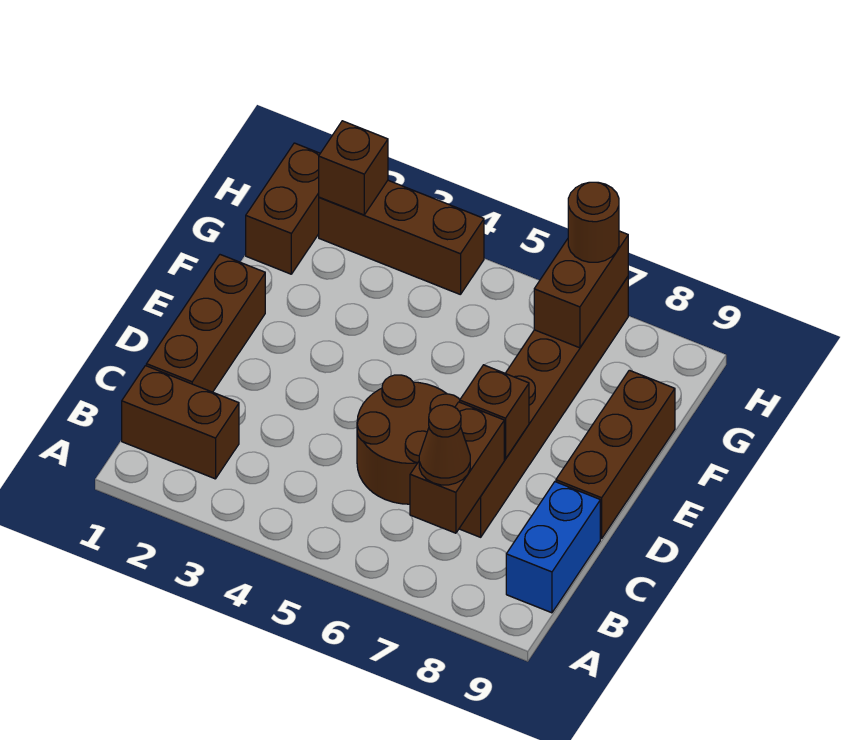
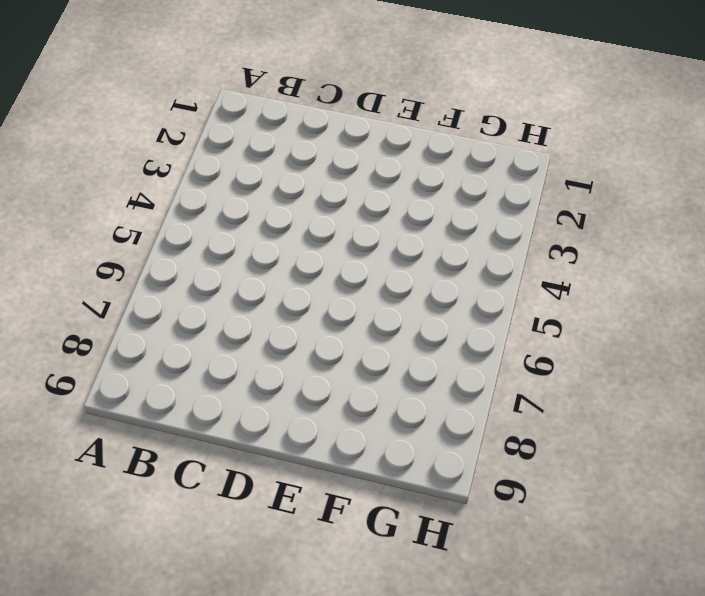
none -> brown 1x2 brick [122,366,239,479]
none -> blue 1x2 brick [506,482,600,613]
none -> brown 1x3 brick [146,255,265,392]

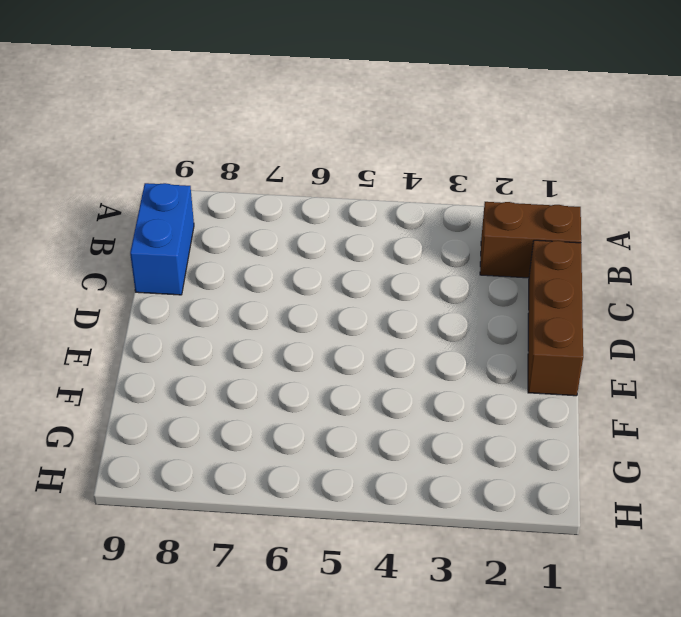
none -> brown 2x2 round brick [357,375,460,504]
none -> brown 1x6 brick [459,277,628,537]
none -> brown 1x3 brick [556,370,675,539]

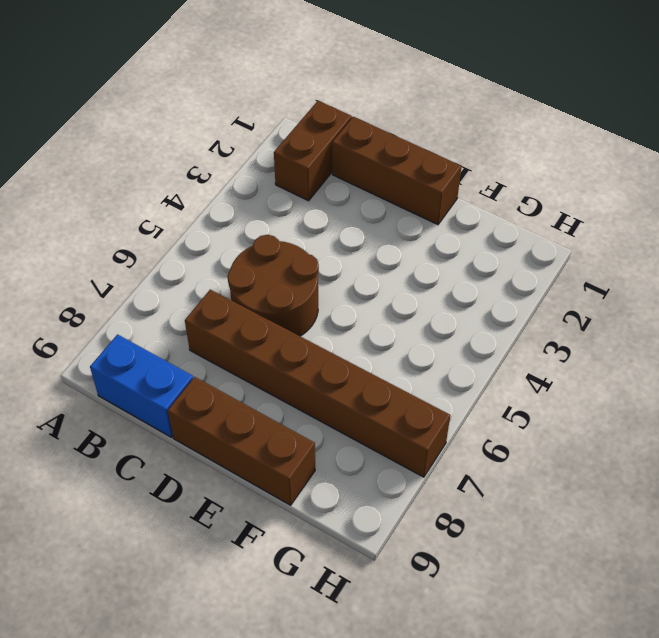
none -> brown 1x2 brick [246,143,320,274]
none -> brown 1x3 brick [319,180,484,295]
none -> brown 1x2 brick [410,402,504,533]

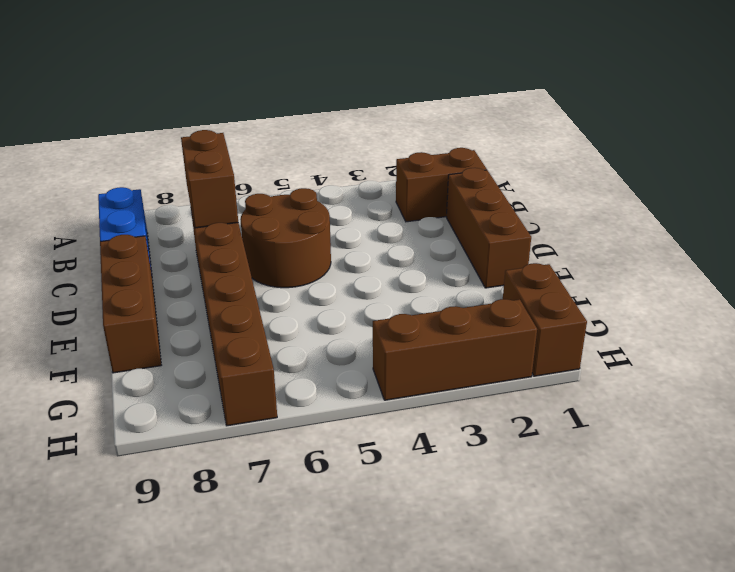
none -> brown 1x1 brick [460,365,529,459]
none -> brown 1x2 brick [534,231,628,348]
none -> brown 1x1 brick [319,121,388,215]

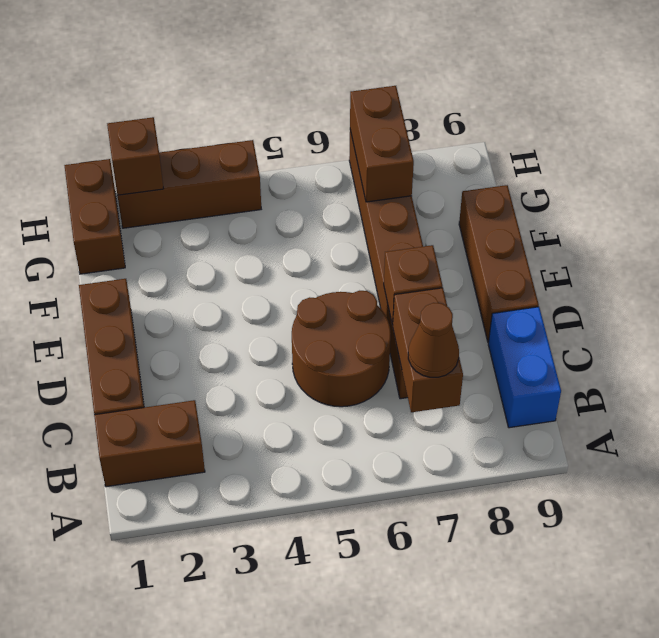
none -> brown 1x1 round brick [568,182,619,262]

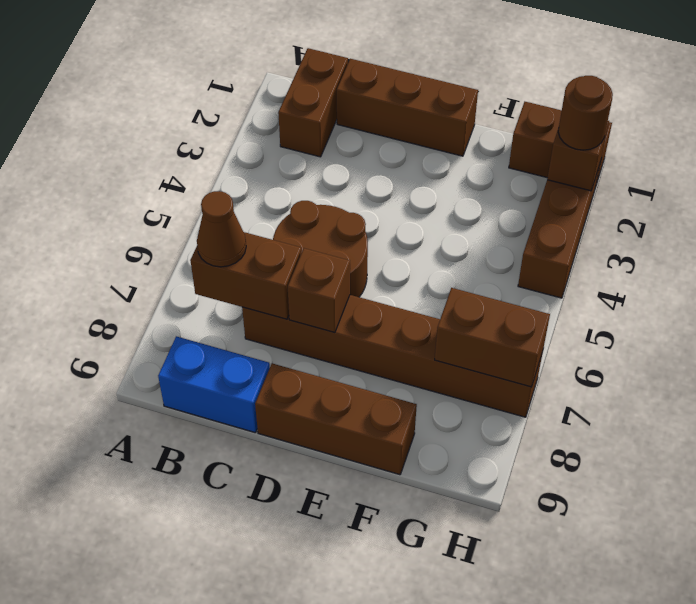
brown 1x1 round brick [558,76,613,150] -> brown 1x1 round brick moved to [568,182,619,262]

